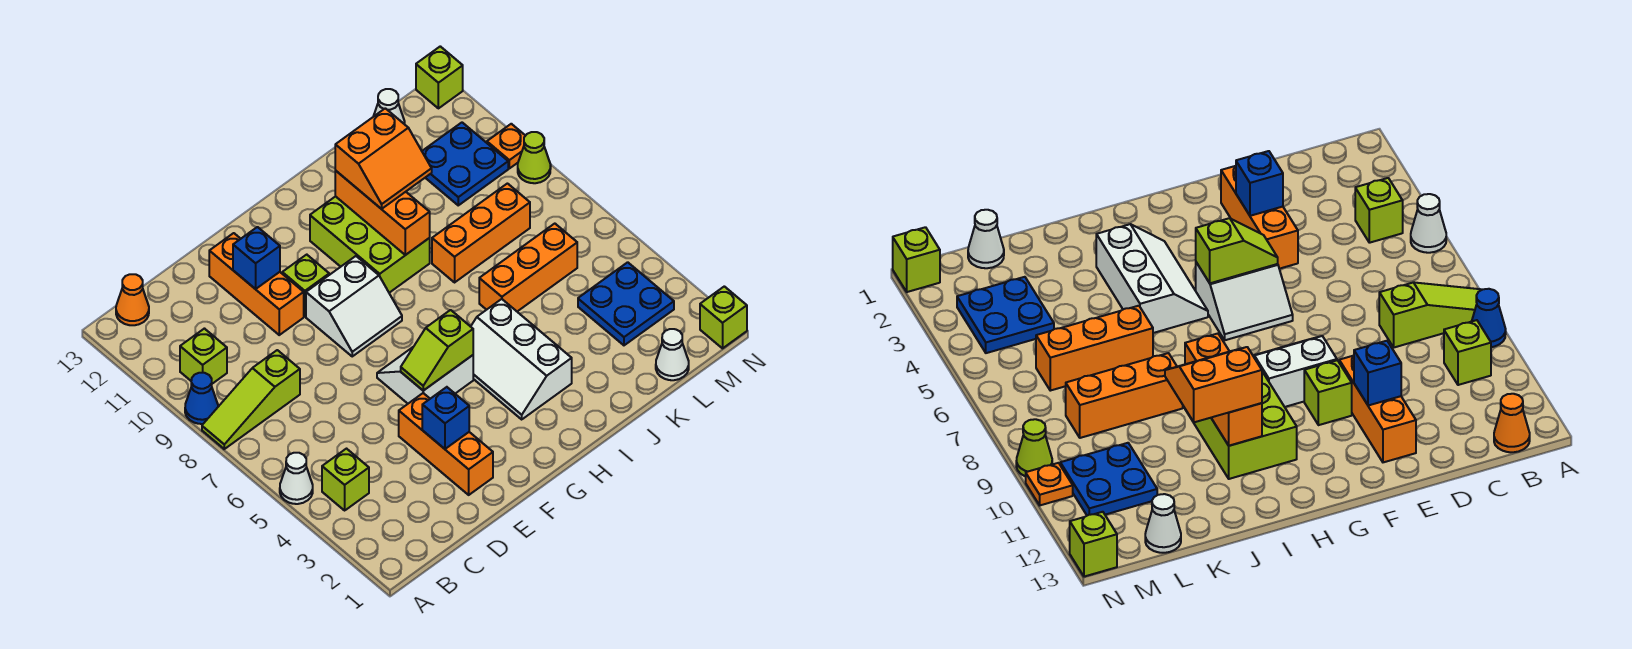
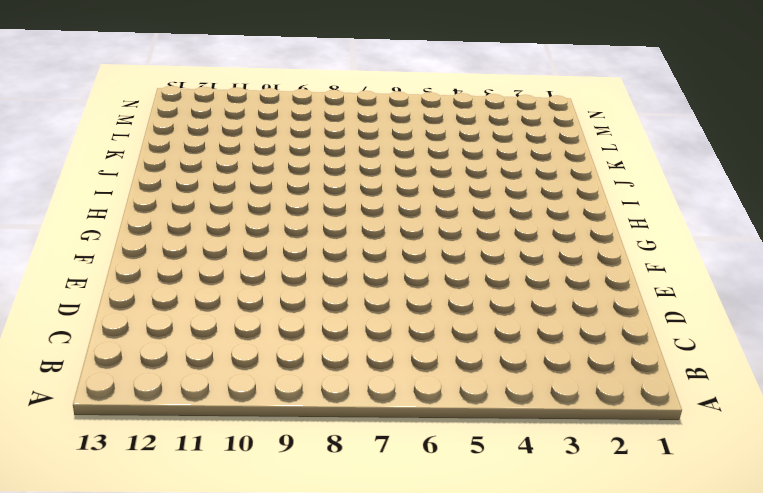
none -> white 1x1 cone [280,453,313,504]
none -> lime 1x3 slope [202,350,300,449]
none -> blue 1x1 cone [185,373,218,424]

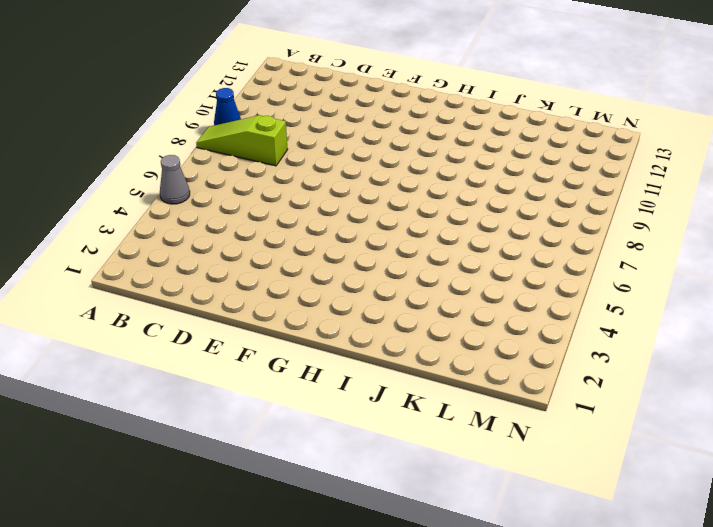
grey 1x1 cone [160,155,190,204] -> white 1x1 cone [280,453,313,504]
none -> lime 1x1 brick [322,449,369,510]
none -> lime 1x1 brick [180,329,227,384]
none -> orange 1x1 cone [116,274,149,325]

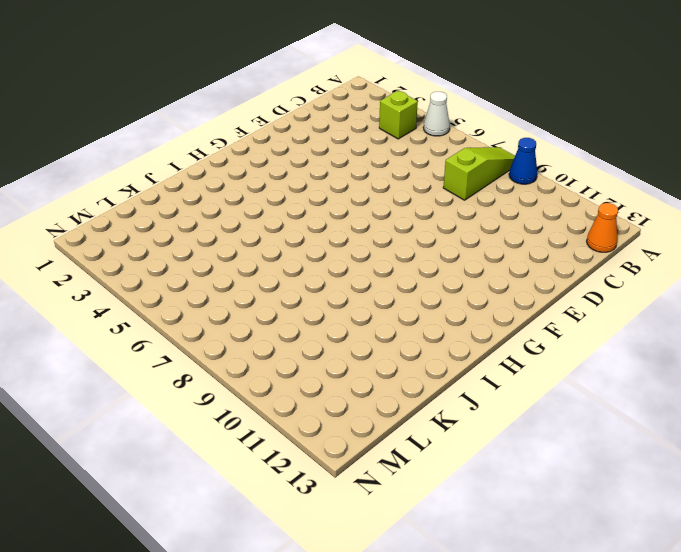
none -> lime 1x1 brick [180,329,227,384]
none -> orange 1x3 brick [399,393,493,495]
none -> orange 1x3 brick [209,233,304,335]

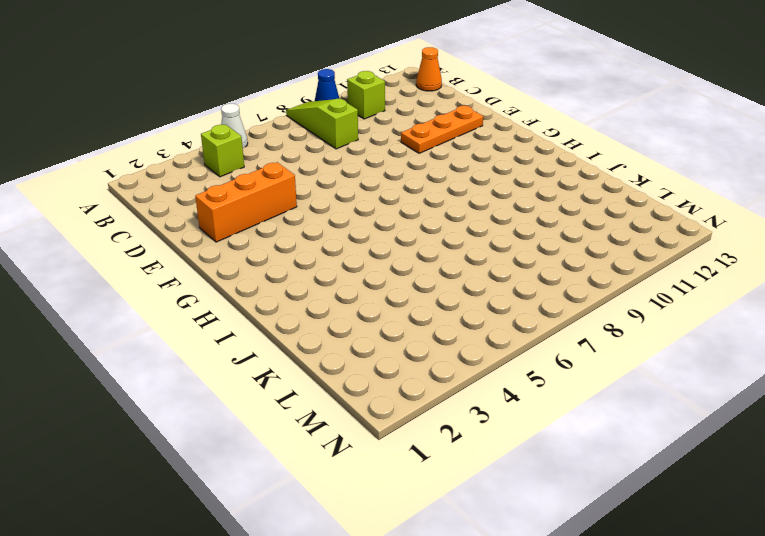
orange 1x3 plate [401,106,483,153] -> orange 1x3 brick [209,233,304,335]
none -> white 2x2 slope [377,347,473,404]
none -> white 2x2 slope [306,256,402,356]
none -> lime 1x1 brick [282,255,329,316]

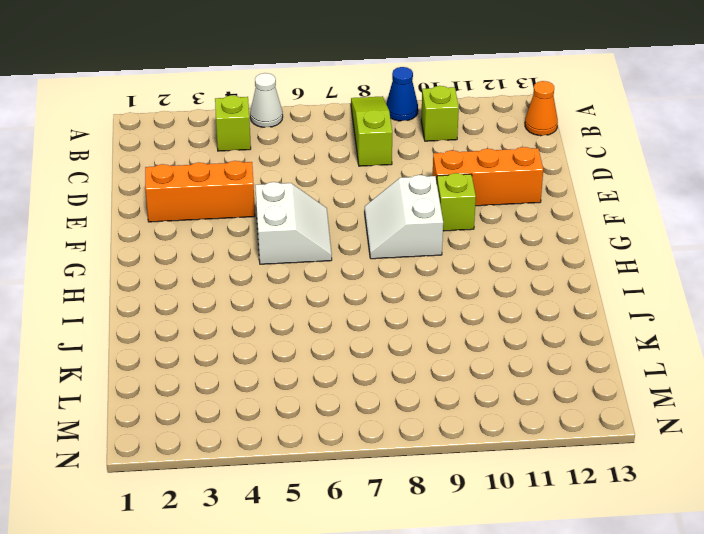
none -> white 2x3 slope [471,299,572,419]
none -> lime 2x3 brick [310,196,430,293]
none -> orange 1x3 brick [479,224,577,311]

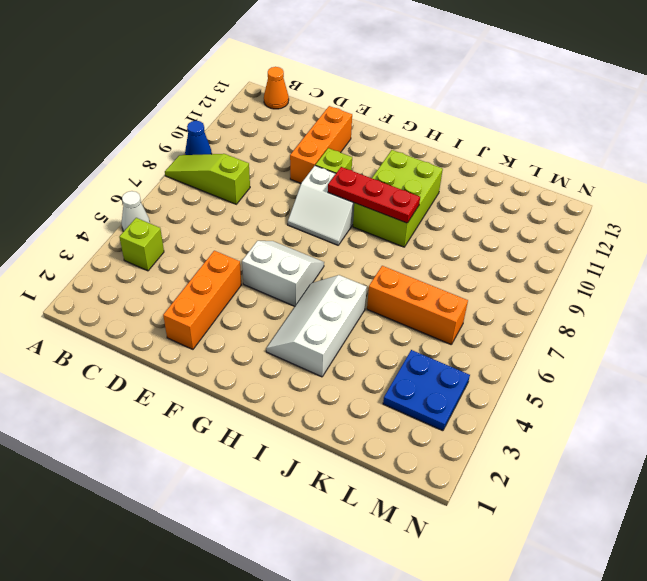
red 1x3 plate [328,167,420,223] -> orange 1x3 brick [335,170,430,255]
none -> lime 1x1 brick [180,329,227,384]
none -> orange 1x3 brick [432,184,530,282]
none -> white 1x1 cone [656,329,689,380]

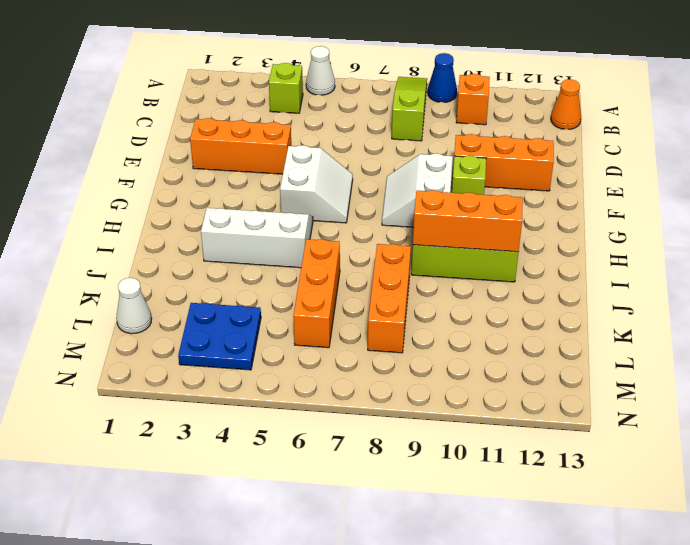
orange 1x1 brick [456,74,490,125] -> lime 1x1 brick [180,329,227,384]
none -> blue 2x2 plate [422,123,508,205]
none -> white 1x1 cone [373,89,405,124]
none -> lime 1x1 brick [700,286,747,348]

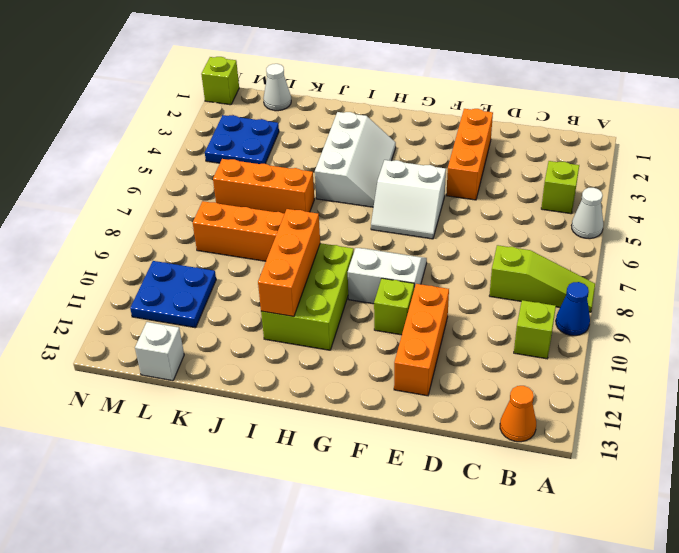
white 1x1 brick [135,322,184,381] -> white 1x1 cone [373,89,405,124]
none -> lime 1x1 cone [518,132,551,183]
none -> orange 1x1 plate [487,124,525,168]
none -> lime 1x1 brick [416,46,463,108]

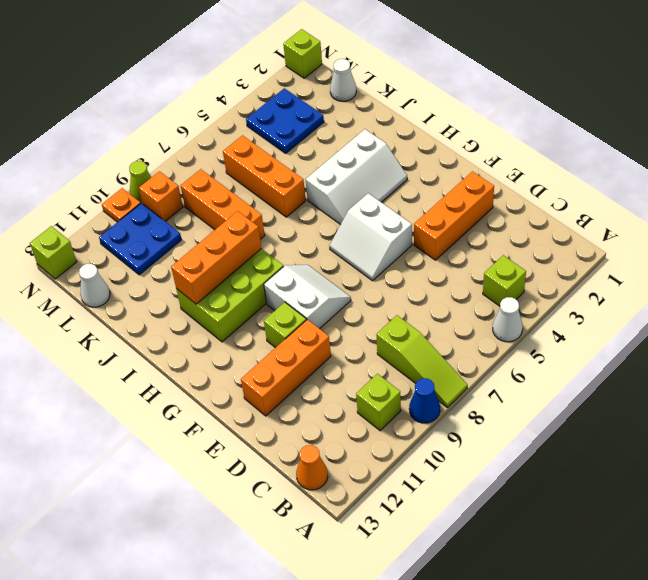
orange 1x1 brick [139,171,183,221] -> none
none -> blue 1x1 brick [422,387,469,449]
none -> blue 1x1 brick [233,227,280,289]
none -> lime 1x2 slope [401,310,473,391]

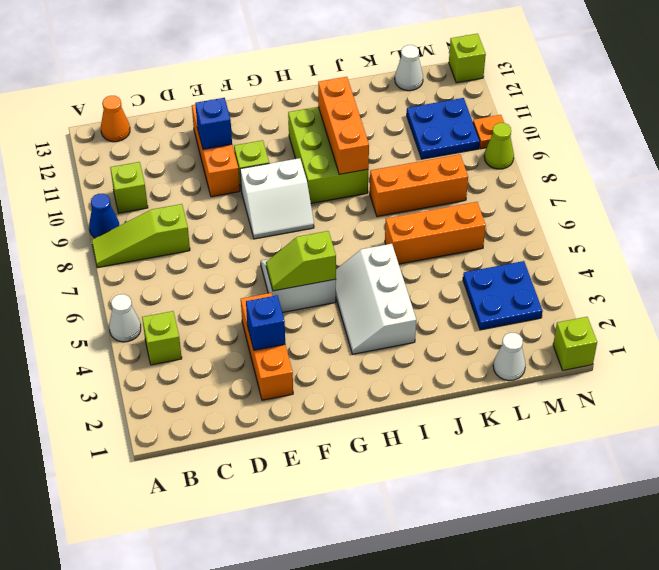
none -> orange 2x2 slope [335,108,432,209]

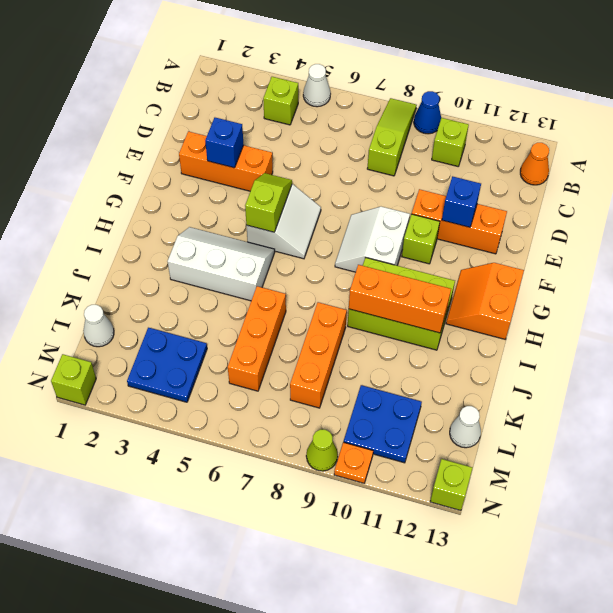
orange 2x2 slope [446,263,524,339] -> orange 2x2 slope moved to [335,108,432,209]

